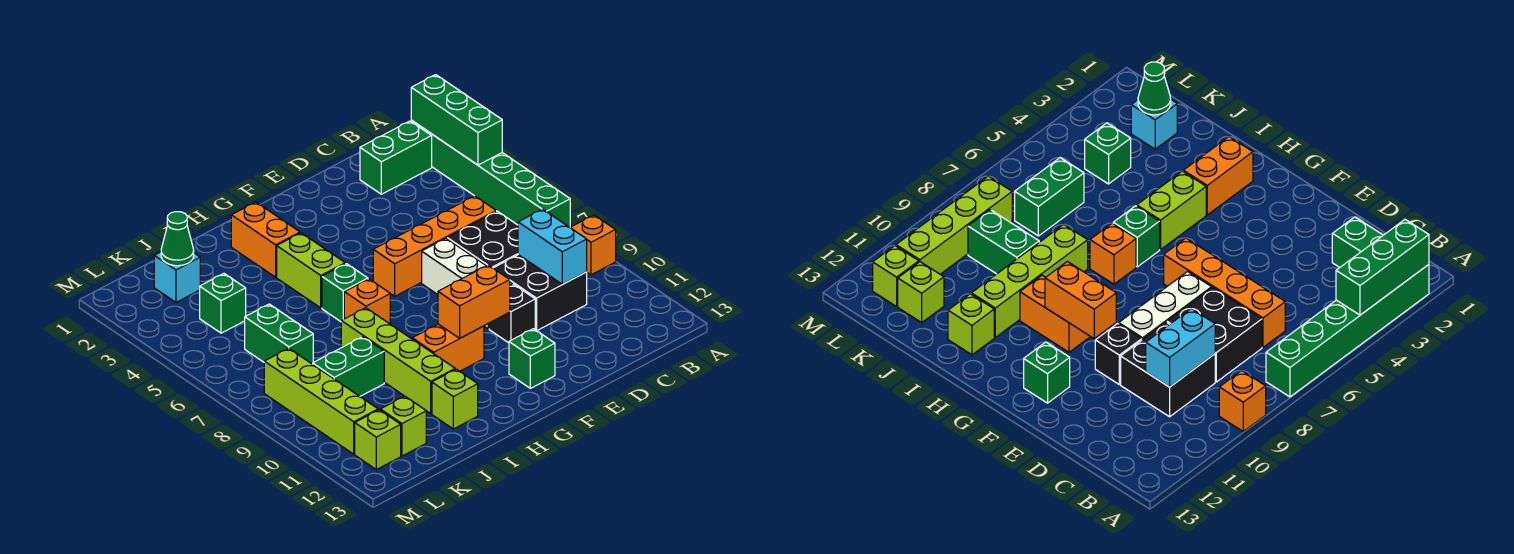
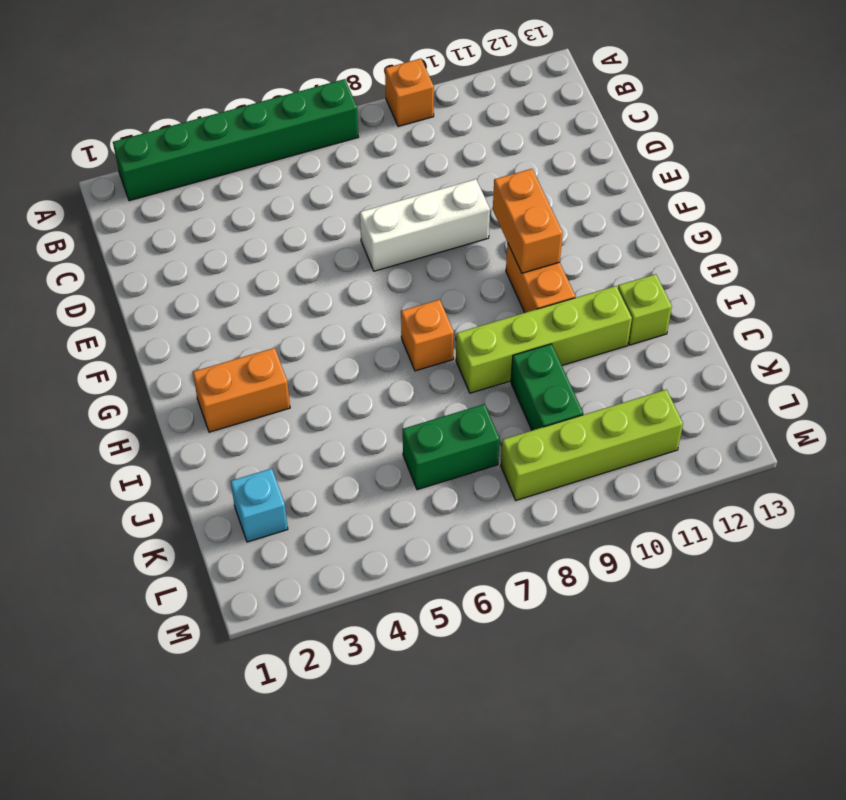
none -> green 1x2 brick [360,121,432,194]
none -> orange 1x4 brick [373,196,496,296]
none -> black 2x2 brick [447,211,518,268]

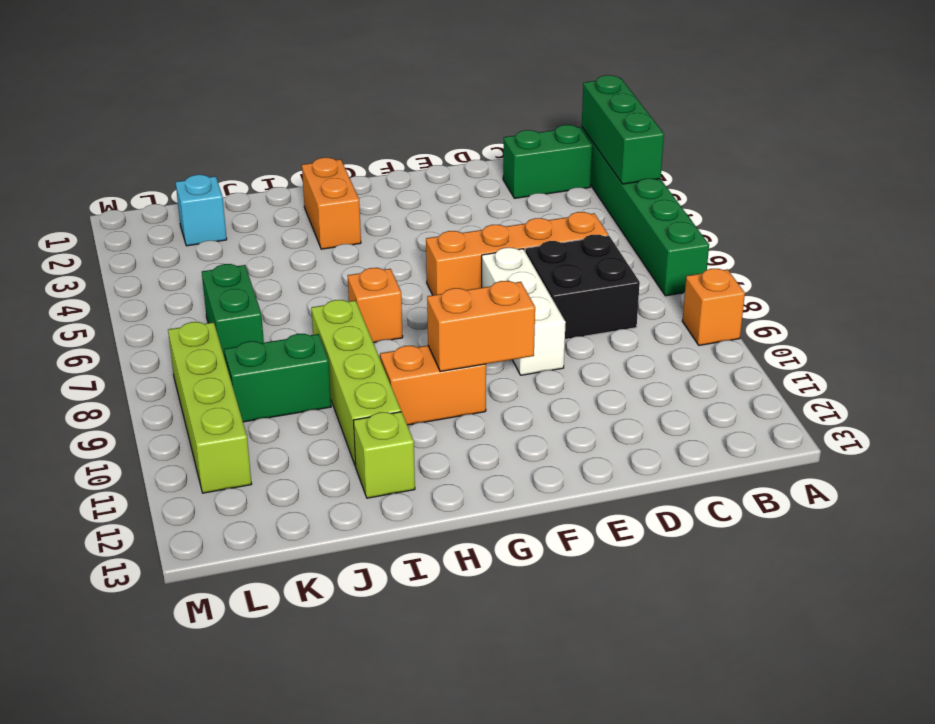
none -> black 2x2 brick [494,255,587,331]
none -> black 1x1 brick [489,285,535,343]
none -> green 1x1 brick [509,329,555,388]

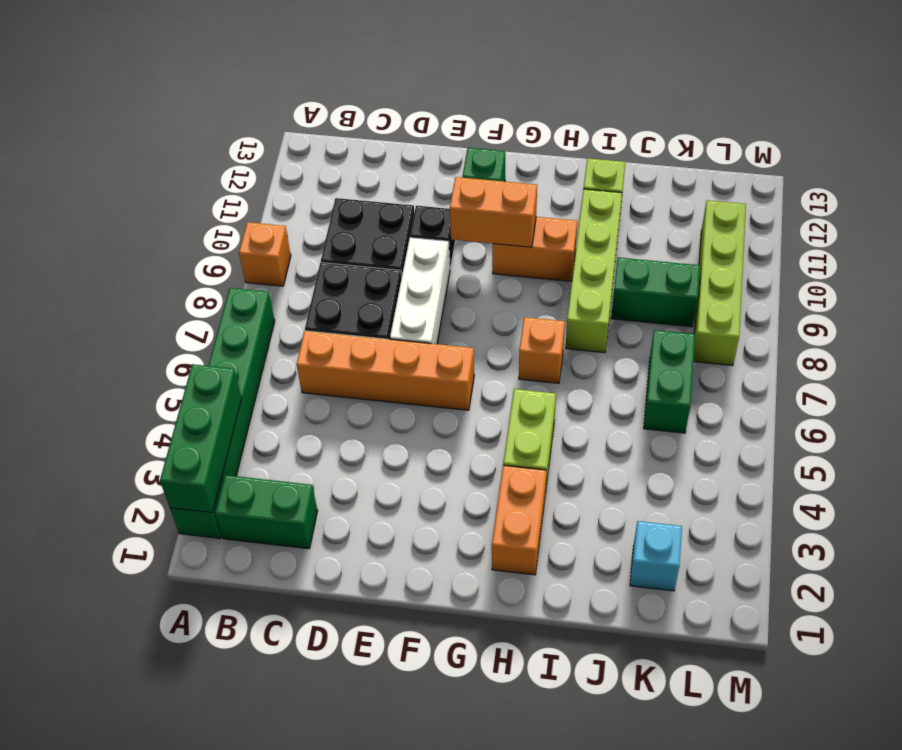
none -> green 1x1 brick [322,264,368,322]
none -> green 1x1 brick [200,274,246,333]
none -> lime 1x1 brick [380,396,426,456]

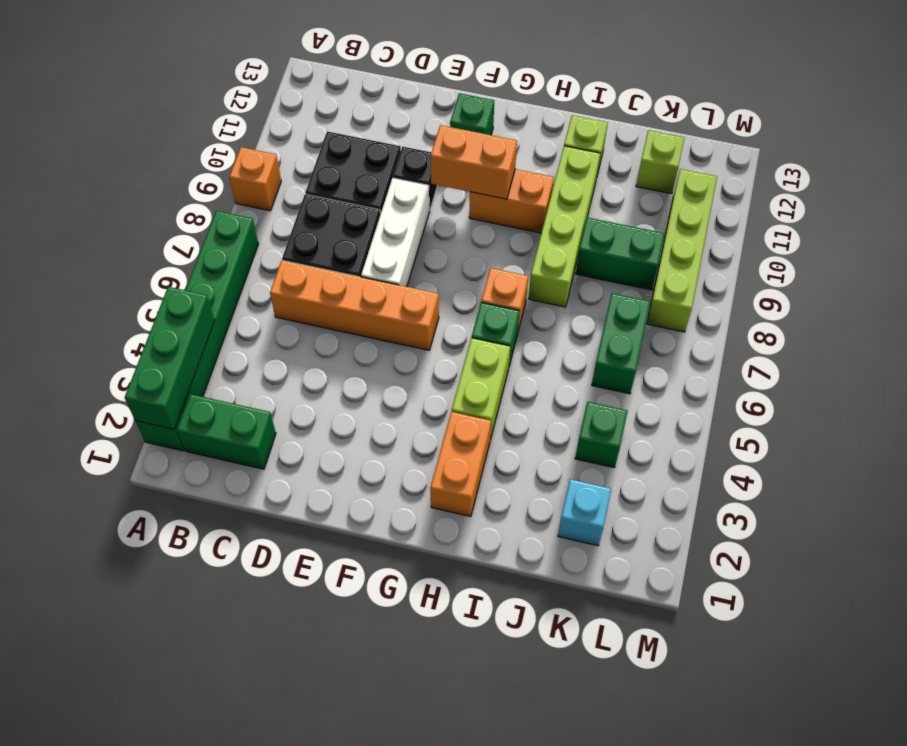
none -> lime 1x1 brick [355,410,401,469]
none -> cyan 1x2 brick [518,209,587,284]
none -> green 1x1 cone [161,212,194,266]

